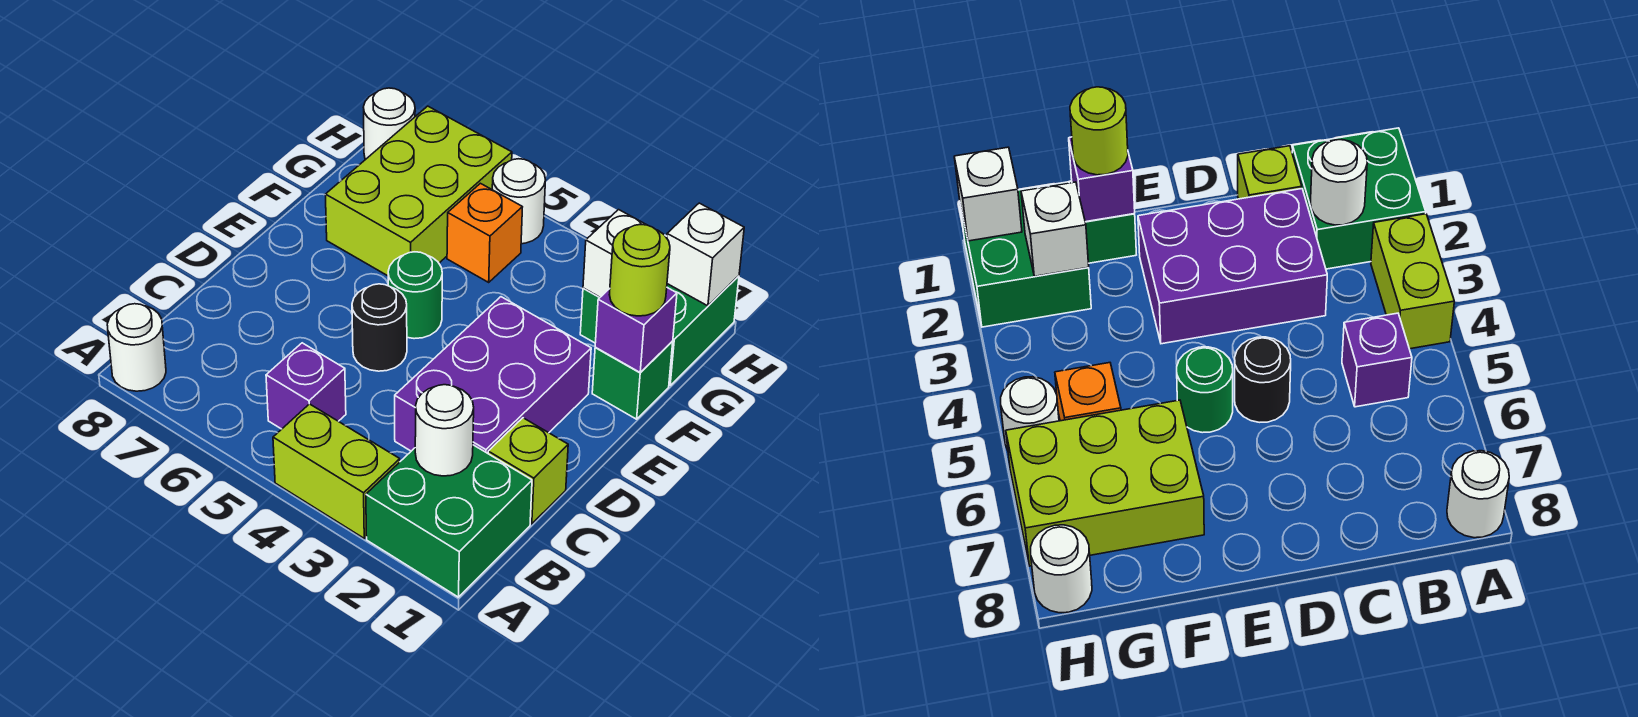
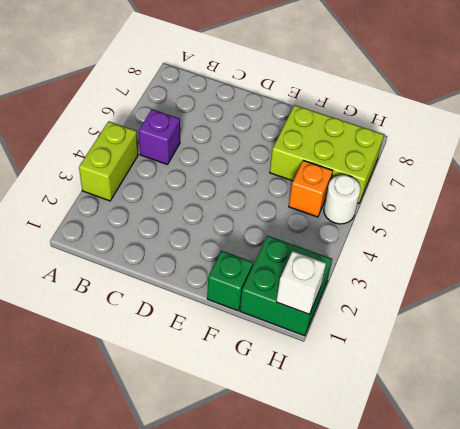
none -> green 2x2 brick [366,445,532,597]
none -> white 1x1 round brick [107,304,166,391]
none -> lime 1x1 brick [488,418,568,524]

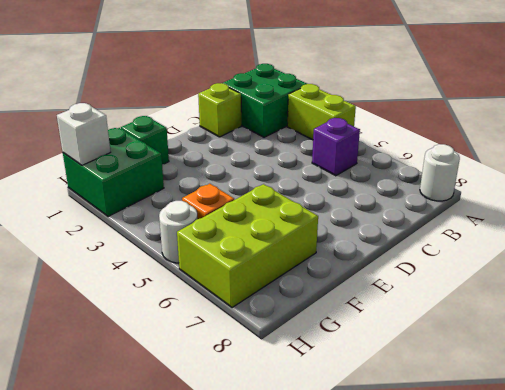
none -> purple 2x3 brick [395,297,591,453]
none -> black 1x1 round brick [352,284,407,371]
none -> green 1x1 round brick [388,252,442,339]

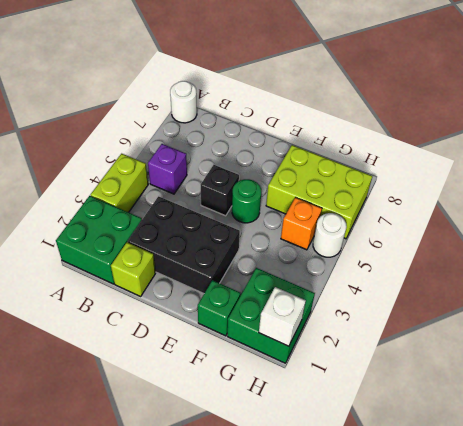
black 2x3 brick [128,196,240,294] -> purple 2x3 brick [395,297,591,453]
black 1x1 brick [201,165,239,216] -> black 1x1 round brick [352,284,407,371]
none -> white 1x1 round brick [364,88,415,160]
none -> white 1x1 round brick [415,385,474,476]
none -> purple 1x1 brick [595,288,677,373]

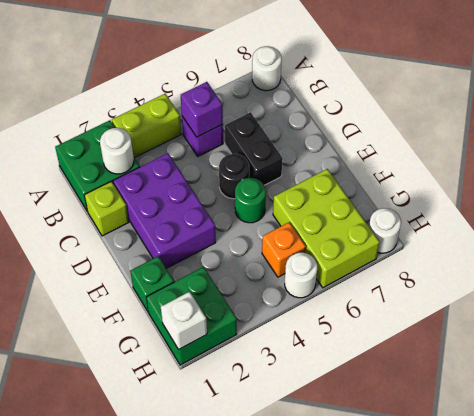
purple 1x1 brick [181,82,223,137] -> purple 1x1 brick moved to [595,288,677,373]
black 1x2 brick [225,112,283,185] -> none
none -> white 1x1 brick [583,210,646,297]
none -> lime 1x1 round brick [609,225,670,316]

